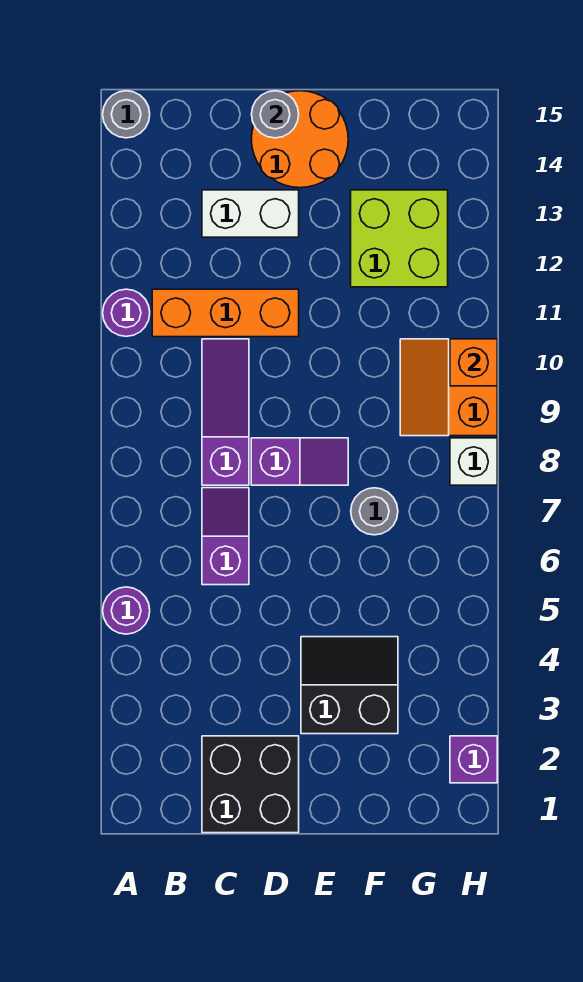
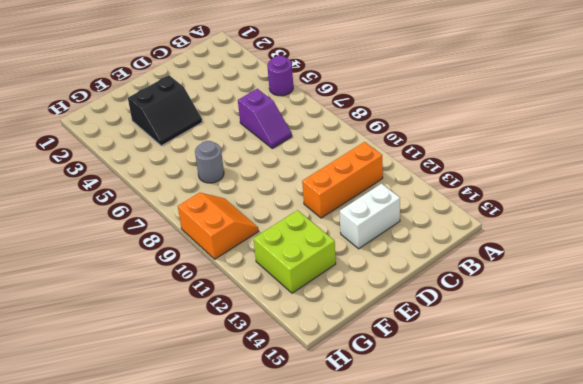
none -> purple 1x1 round brick [103,289,150,336]
none -> grey 1x1 round brick [103,91,150,138]
none -> black 2x2 brick [202,736,299,833]

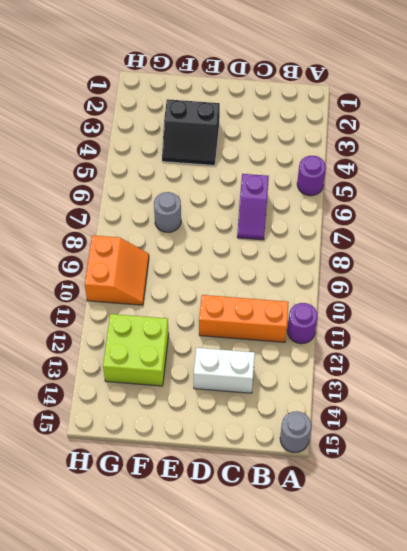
none -> black 2x2 brick [202,736,299,833]
none -> purple 1x3 slope [202,339,249,485]
none -> purple 1x2 slope [251,438,348,485]

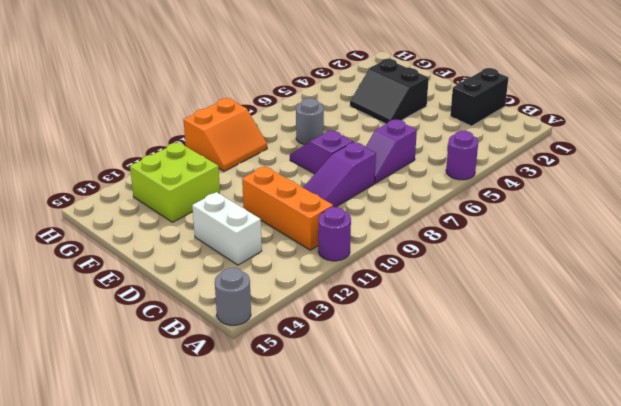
black 1x2 brick [450,68,509,126] -> black 2x2 brick [202,736,299,833]
none -> orange 2x2 round brick [251,91,348,188]
none -> purple 1x1 brick [450,736,497,783]
none -> white 1x1 brick [450,438,497,485]

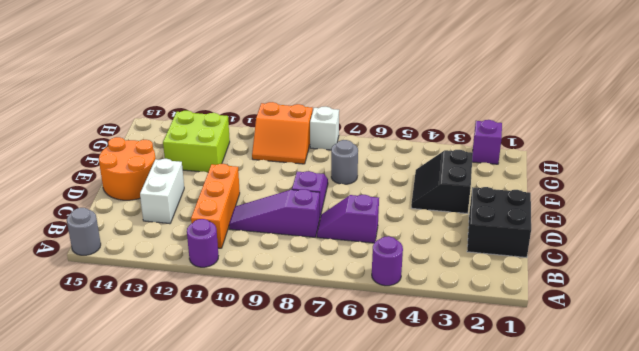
none -> grey 1x1 round brick [251,91,299,138]
none -> orange 1x1 brick [450,339,497,386]

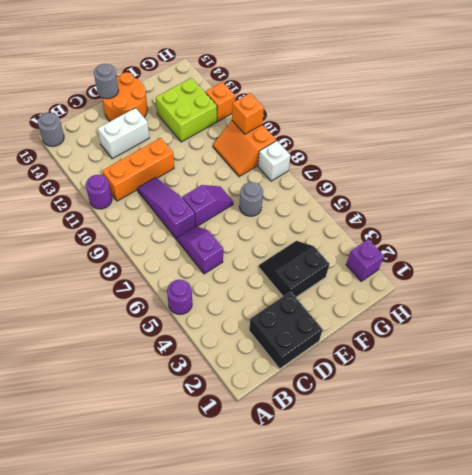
orange 1x1 brick [205,82,235,121] -> none

